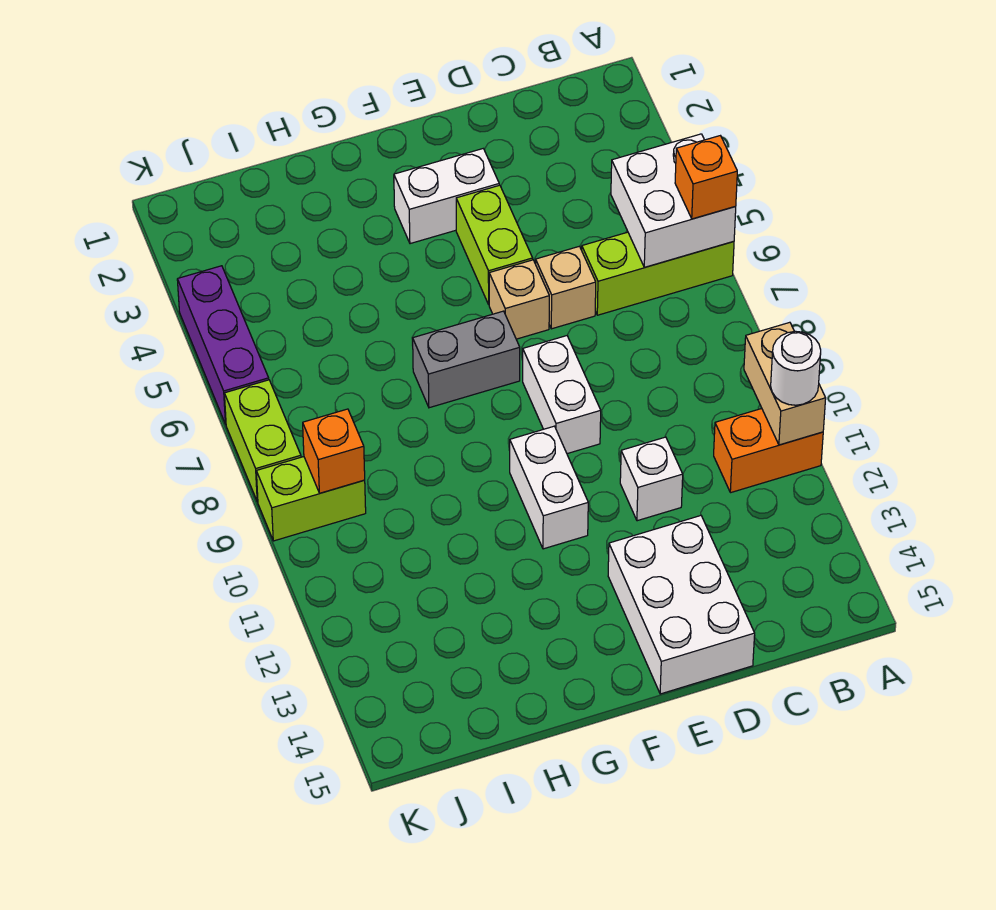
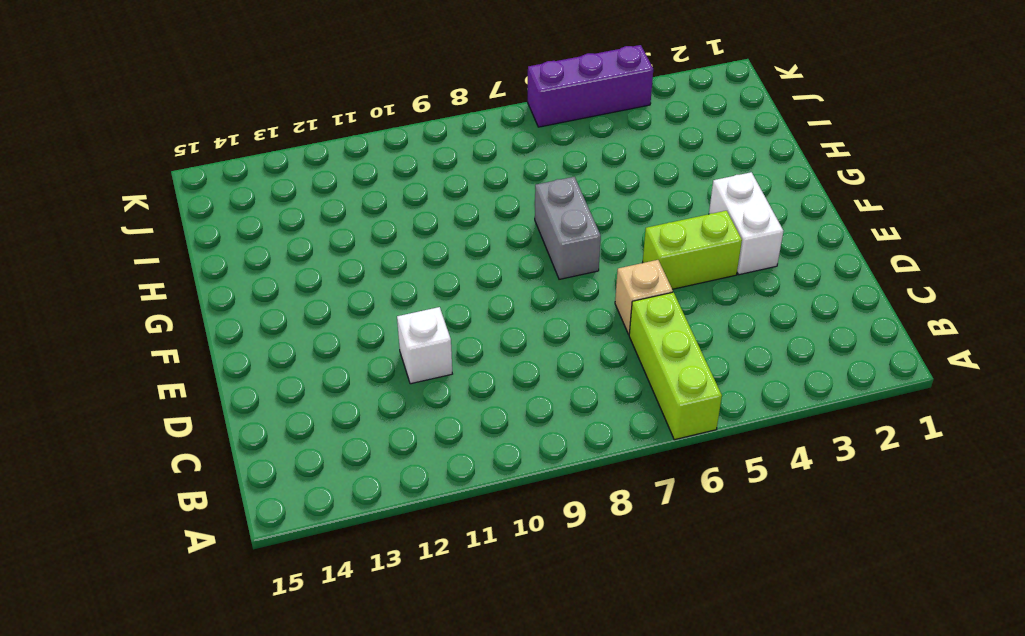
none -> orange 1x2 brick [714,409,823,493]
none -> white 2x3 brick [608,516,755,694]
none -> tan 1x1 brick [489,260,549,339]

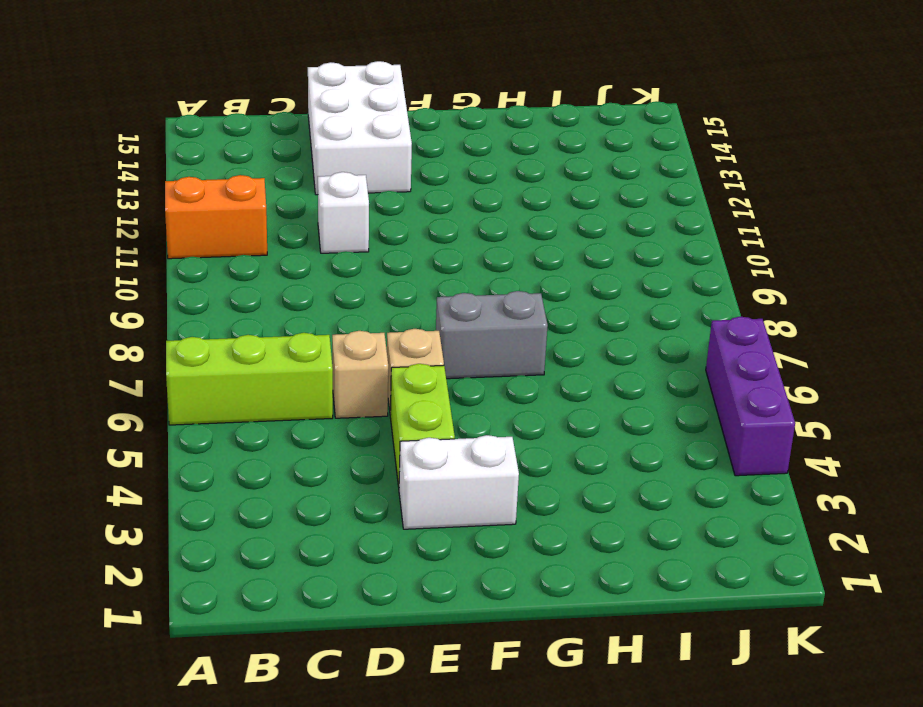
none -> white 1x2 brick [523,336,601,454]
none -> white 1x2 brick [510,426,588,549]
none -> lime 1x2 brick [256,457,366,541]

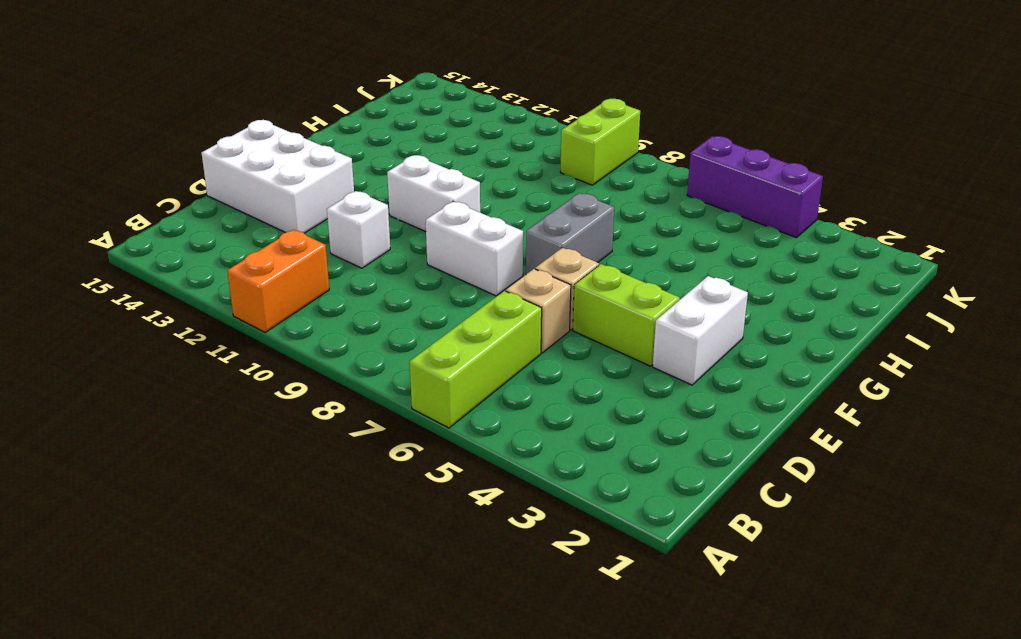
none -> lime 1x2 brick [224,380,301,502]
none -> white 2x2 brick [611,134,736,267]
none -> tan 1x2 brick [744,322,826,445]

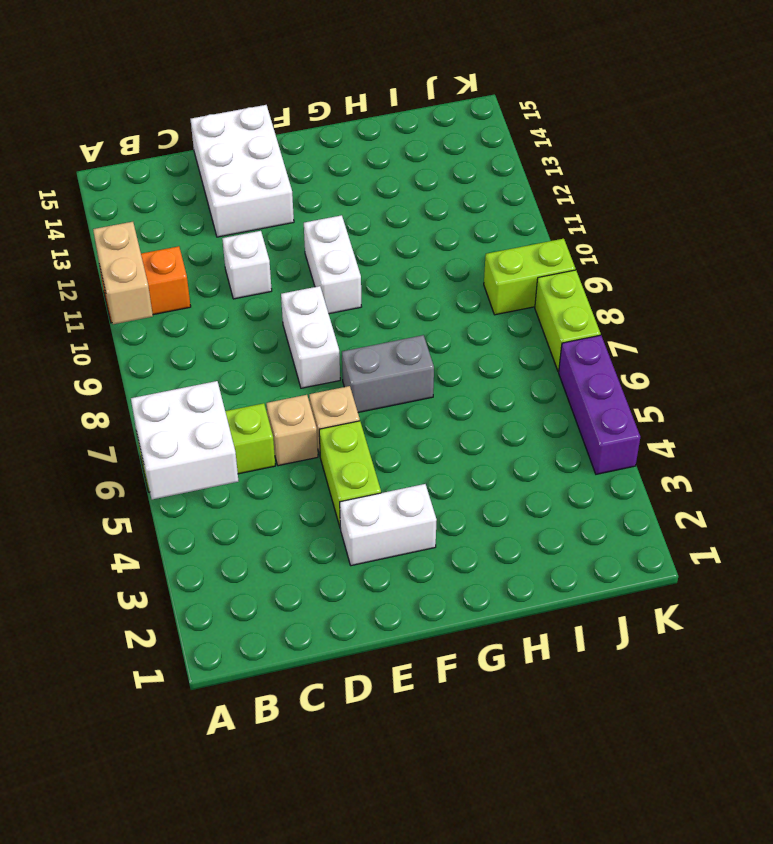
none -> orange 1x1 brick [303,409,365,493]
none -> orange 1x1 brick [675,136,737,219]
none -> white 1x1 round brick [771,331,821,405]

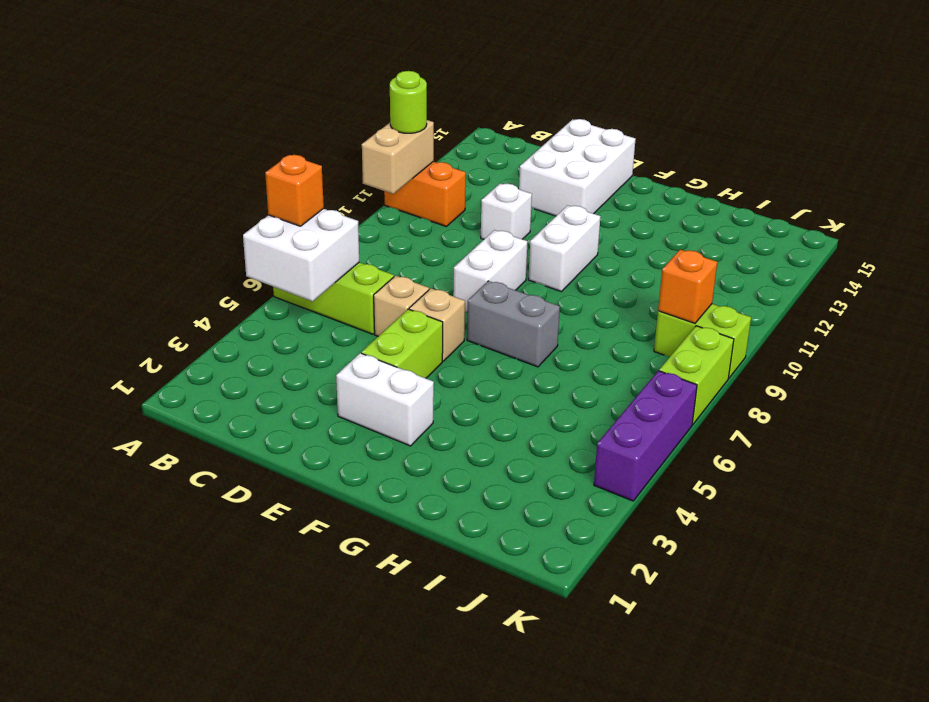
lime 1x1 round brick [390,71,427,133] -> white 1x1 round brick [771,331,821,405]

